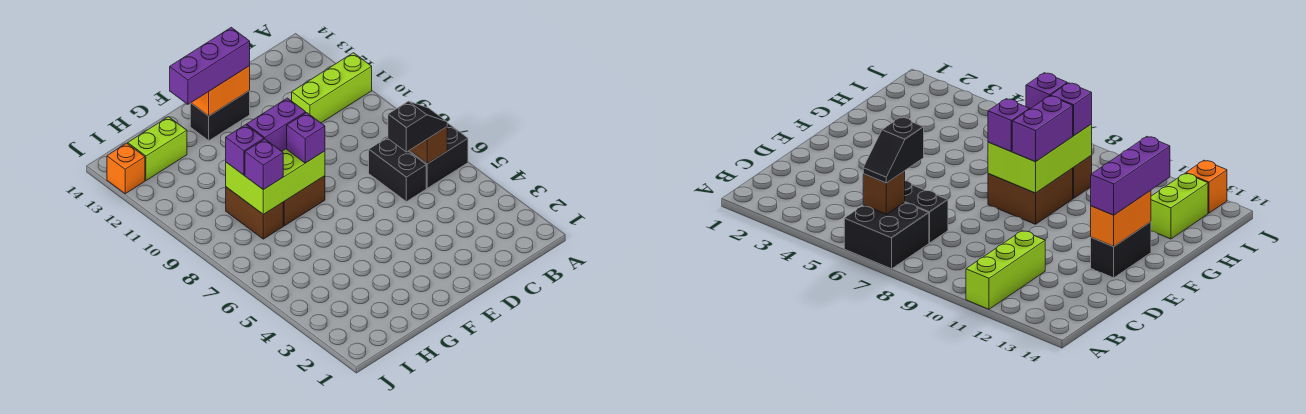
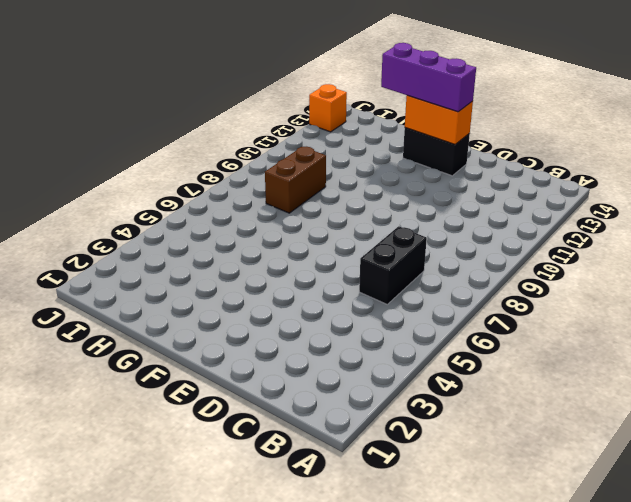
none -> black 2x2 brick [409,123,468,188]
none -> lime 1x3 brick [292,53,372,123]
none -> brown 2x2 brick [283,176,325,226]

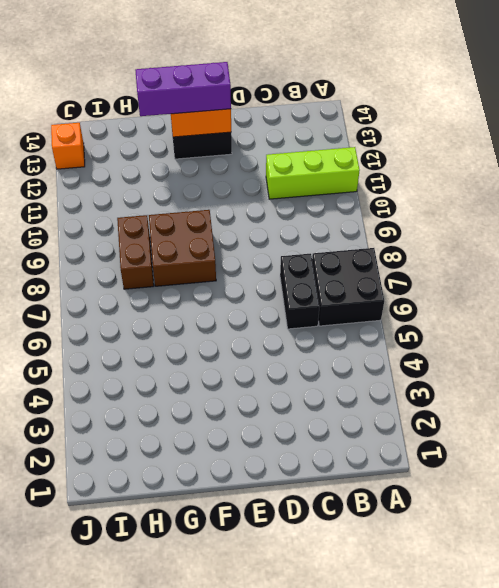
none -> lime 1x2 brick [127,117,187,180]
none -> brown 1x1 brick [410,127,447,164]
none -> lime 2x3 brick [226,148,325,214]

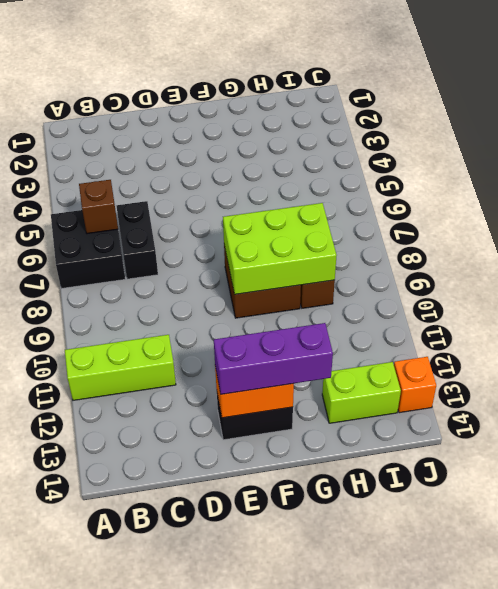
none -> black 1x2 slope [388,101,447,152]
none -> purple 1x1 brick [287,113,325,163]
none -> purple 1x2 brick [247,98,306,151]

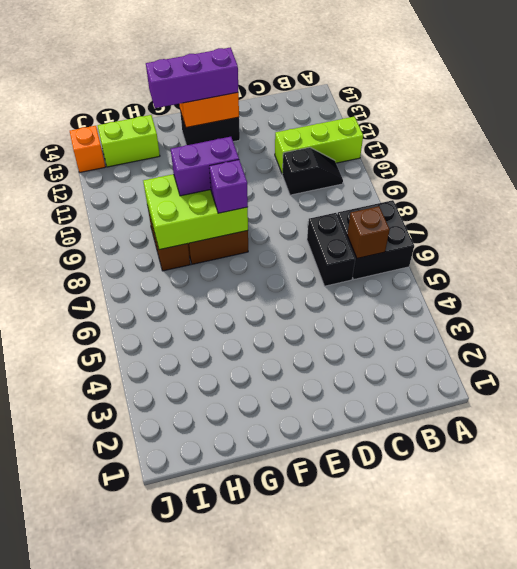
black 1x2 slope [282,147,343,195] -> black 1x2 slope moved to [388,101,447,152]
none -> purple 1x1 brick [245,139,283,190]
none -> purple 1x1 brick [226,125,264,175]

